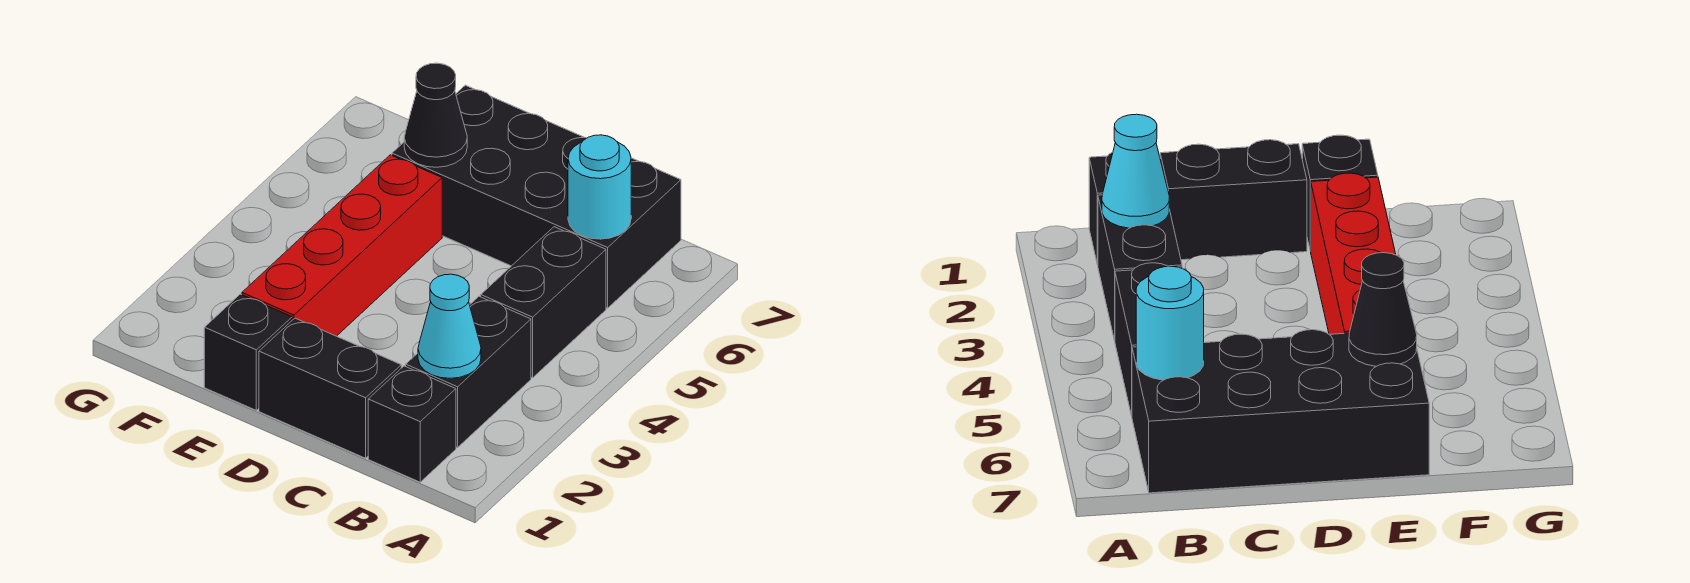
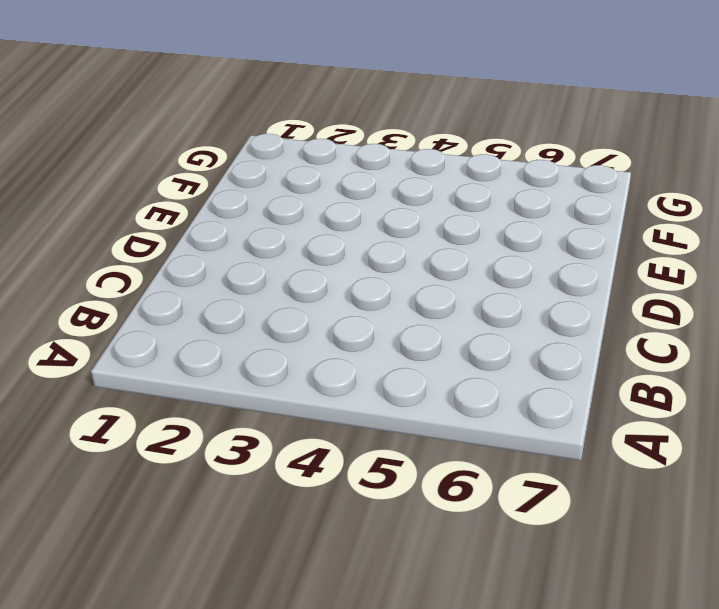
none -> black 1x1 brick [368,366,456,482]
none -> black 1x2 brick [406,296,531,447]

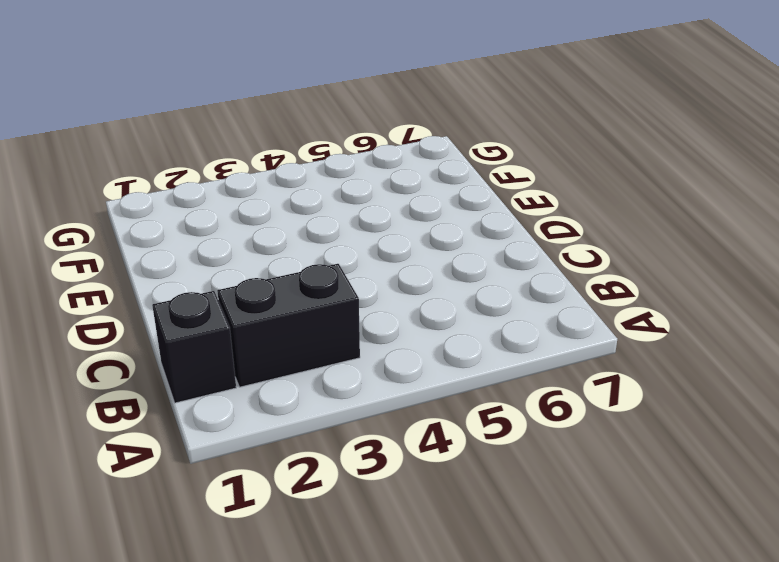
none -> black 1x2 brick [481,227,606,378]
none -> black 2x4 brick [392,85,681,308]

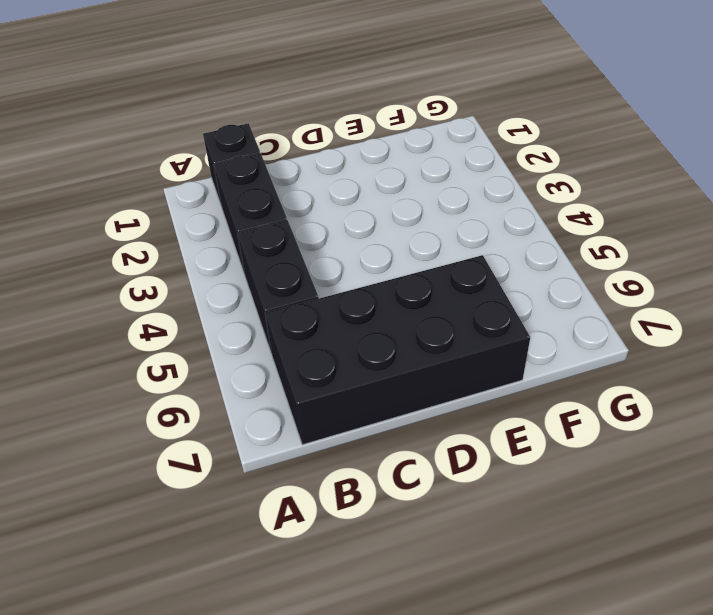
none -> black 1x2 brick [259,318,401,458]
none -> black 1x1 brick [204,294,292,410]

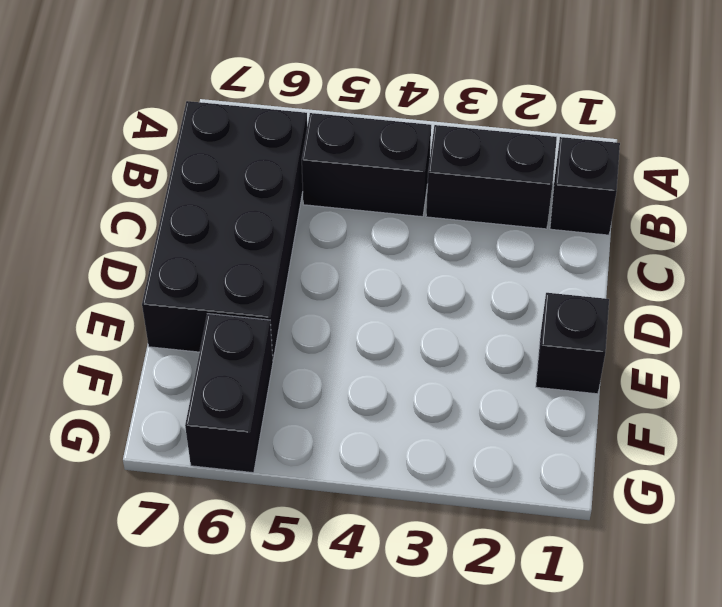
black 1x2 brick [185,314,273,473] -> black 1x2 brick moved to [259,318,401,458]
none -> red 1x4 brick [242,155,442,336]
none -> cyan 1x1 cone [418,274,481,378]

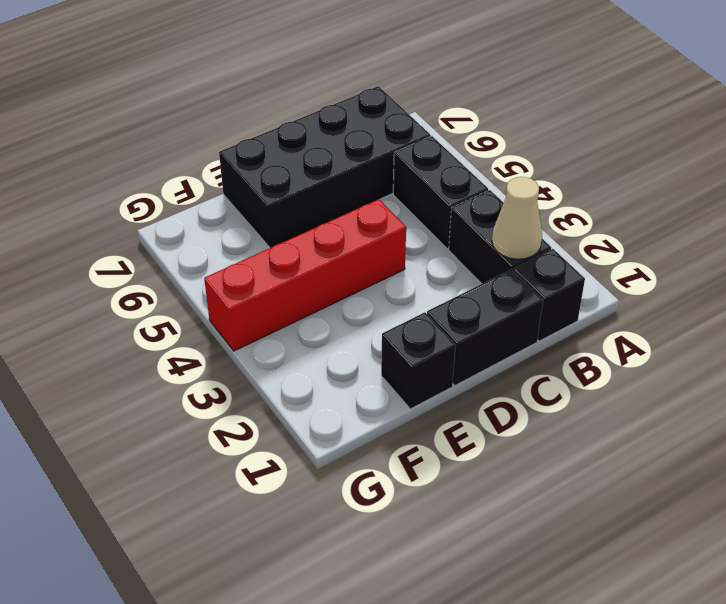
tan 1x1 cone [492,177,542,259] -> cyan 1x1 cone [418,274,481,378]
red 1x4 brick [204,199,406,351] -> red 1x4 brick turned to [242,155,442,336]
none -> cyan 1x1 round brick [568,135,631,239]
none -> black 1x1 cone [404,63,467,167]

